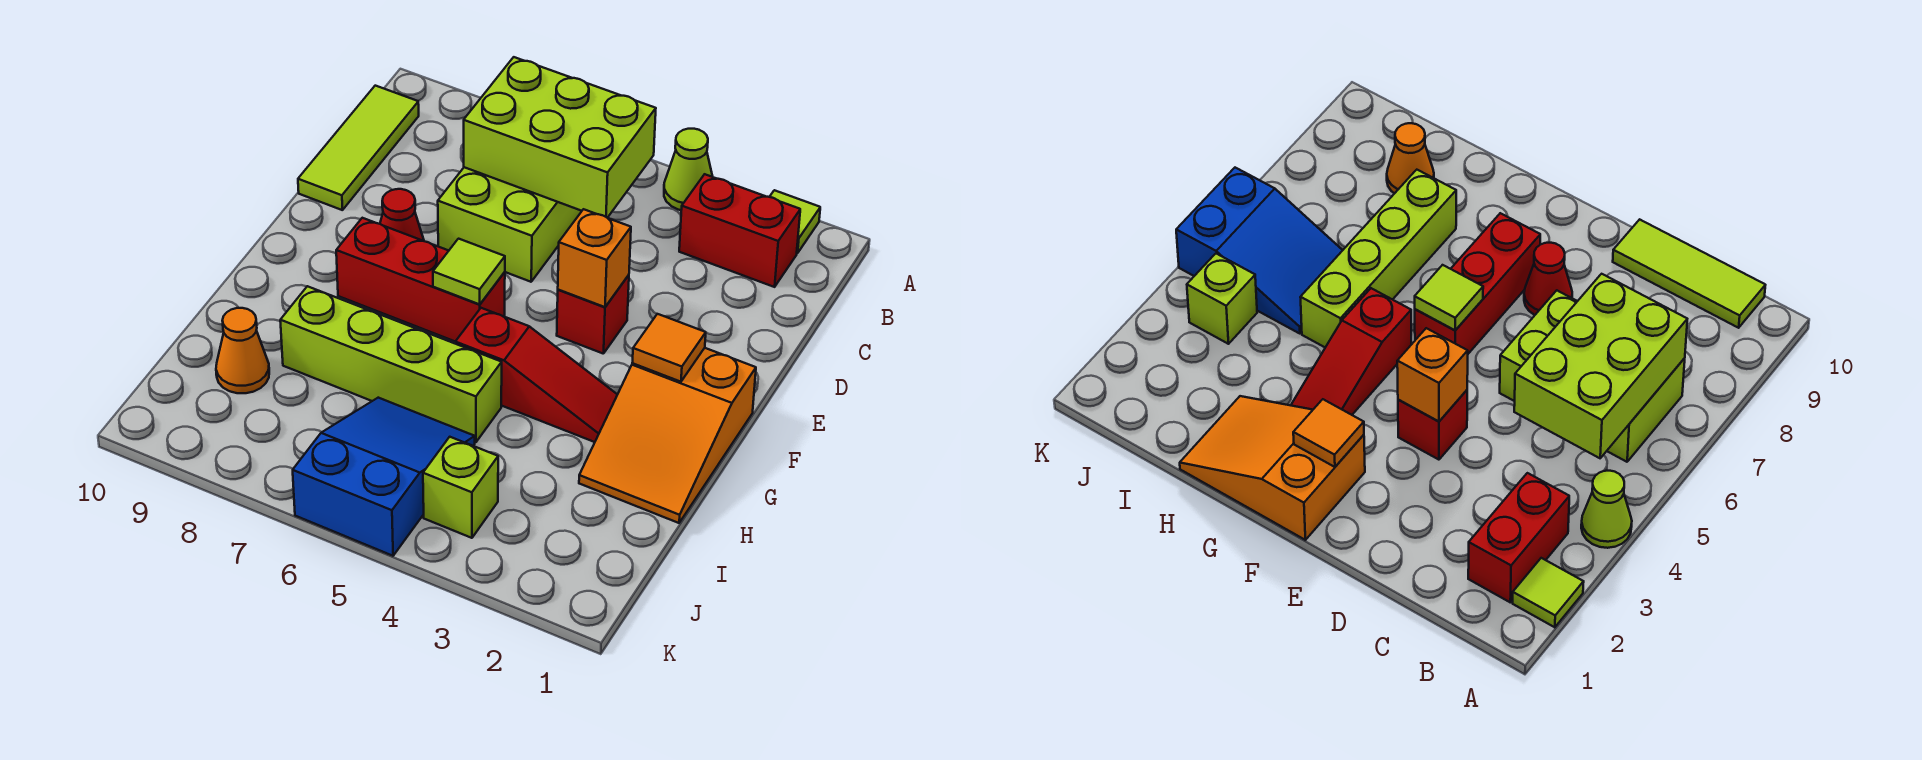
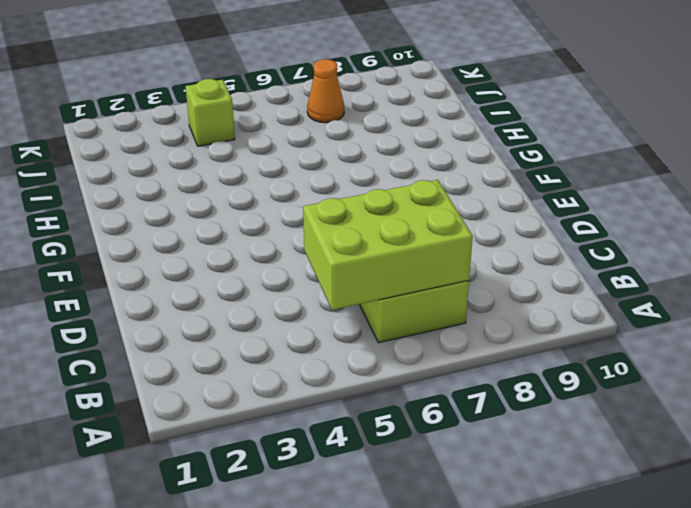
orange 1x1 cone [307,59,344,123] -> orange 1x1 cone moved to [216,308,269,393]
none -> lime 1x1 tile [770,190,820,253]
none -> lime 1x1 cone [664,129,713,210]
none -> red 1x2 brick [679,174,800,287]

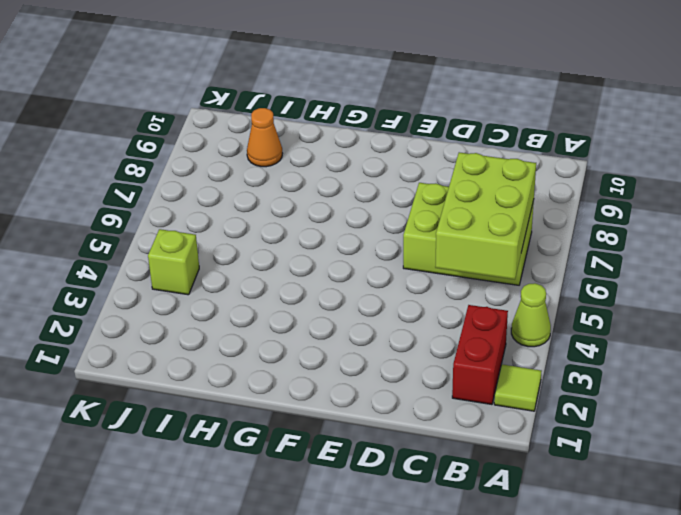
none -> lime 1x3 tile [298,86,419,210]
none -> red 1x1 brick [557,275,629,354]
none -> red 1x1 cone [380,189,424,241]

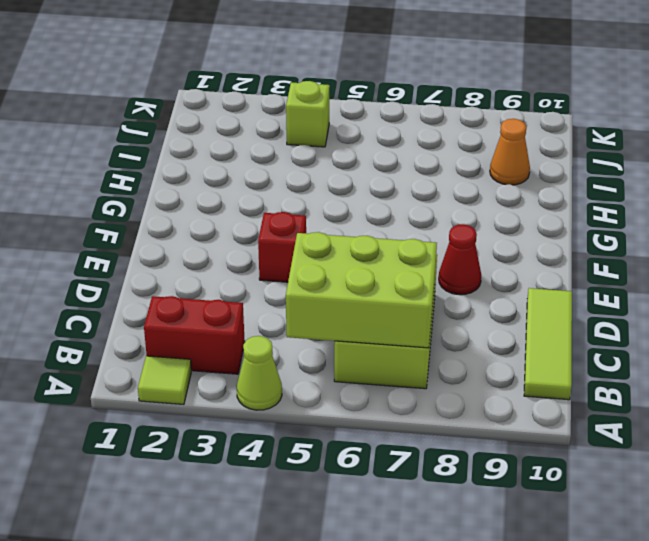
none -> orange 2x3 slope [579,348,756,523]
none -> red 1x3 brick [336,218,505,341]
none -> red 1x3 slope [455,308,617,442]

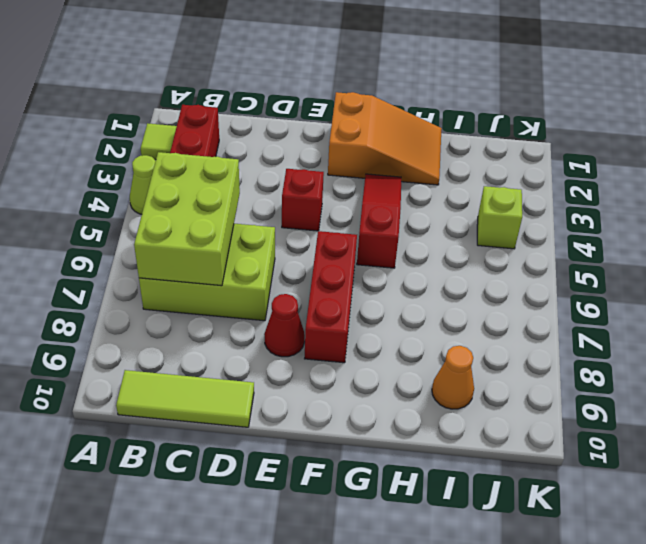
none -> lime 1x4 brick [280,286,502,442]
none -> blue 2x3 slope [293,398,475,556]
none -> orange 1x1 brick [558,209,631,307]

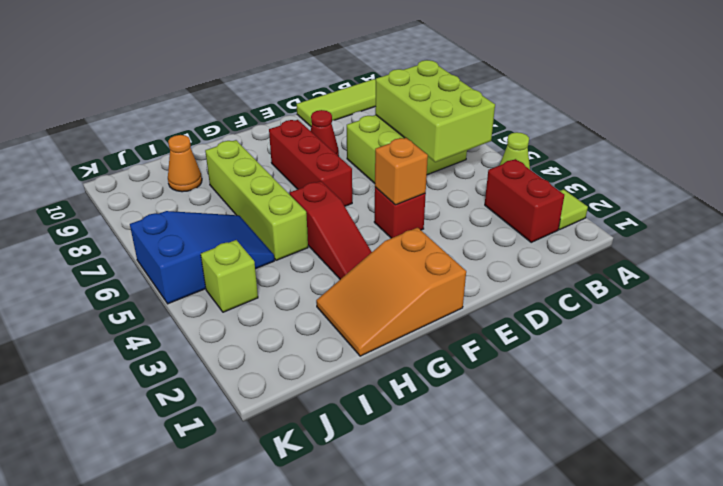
none -> orange 1x1 tile [632,314,706,382]
none -> lime 1x1 tile [433,239,505,304]

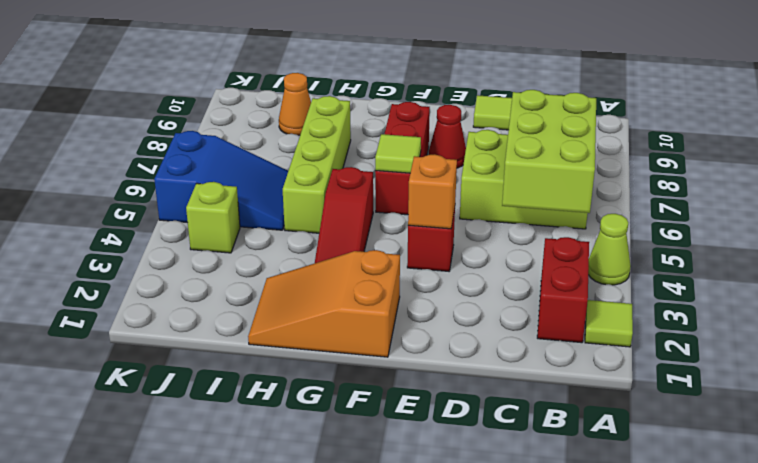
none -> orange 1x1 tile [632,314,706,382]

